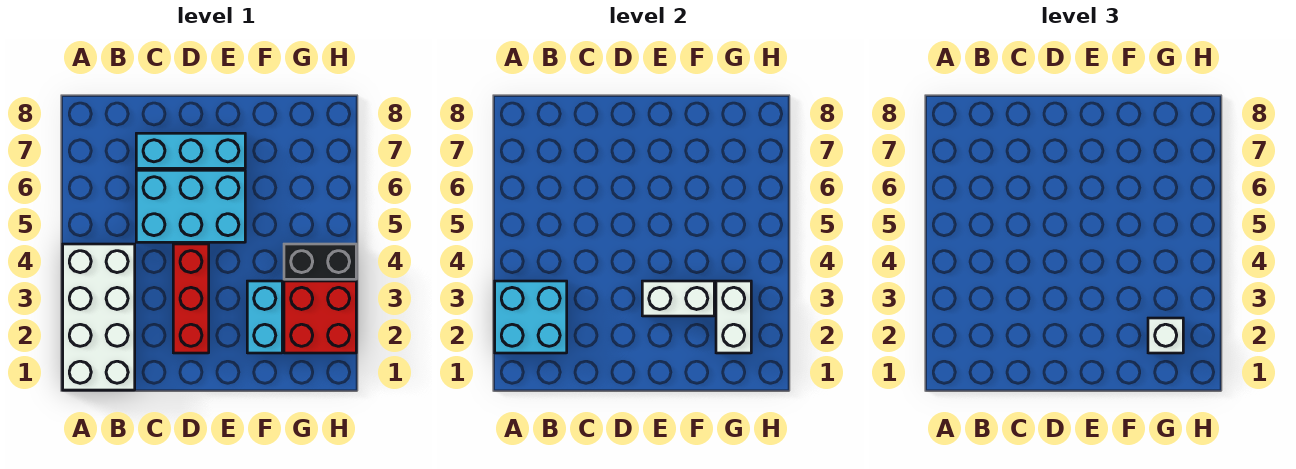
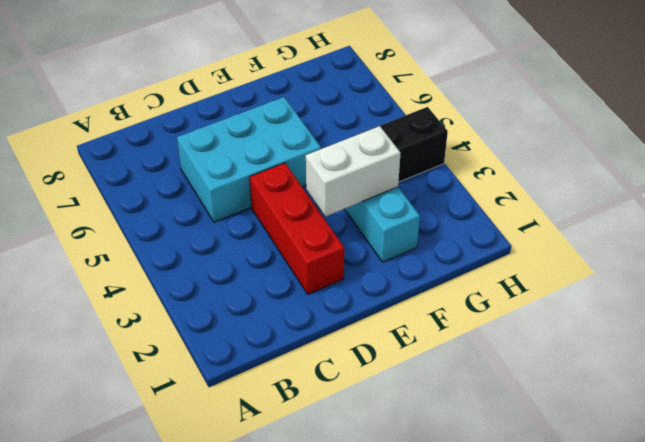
none -> white 2x4 brick [63,244,135,390]
none -> cyan 1x3 brick [136,133,245,168]

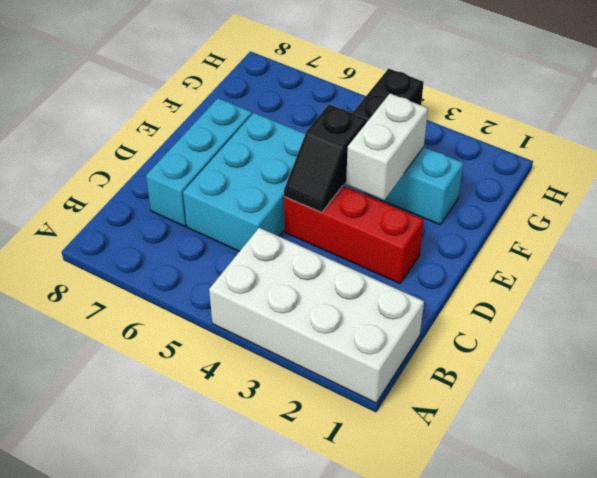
black 1x2 slope [284,104,367,213] -> none
none -> red 2x2 brick [284,281,356,353]
none -> cyan 2x2 brick [495,281,567,353]

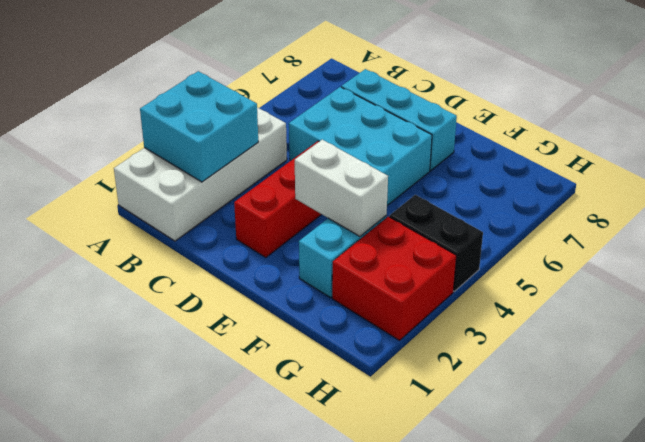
none -> white 1x2 brick [716,281,751,353]
none -> white 1x1 brick [1148,318,1183,353]

